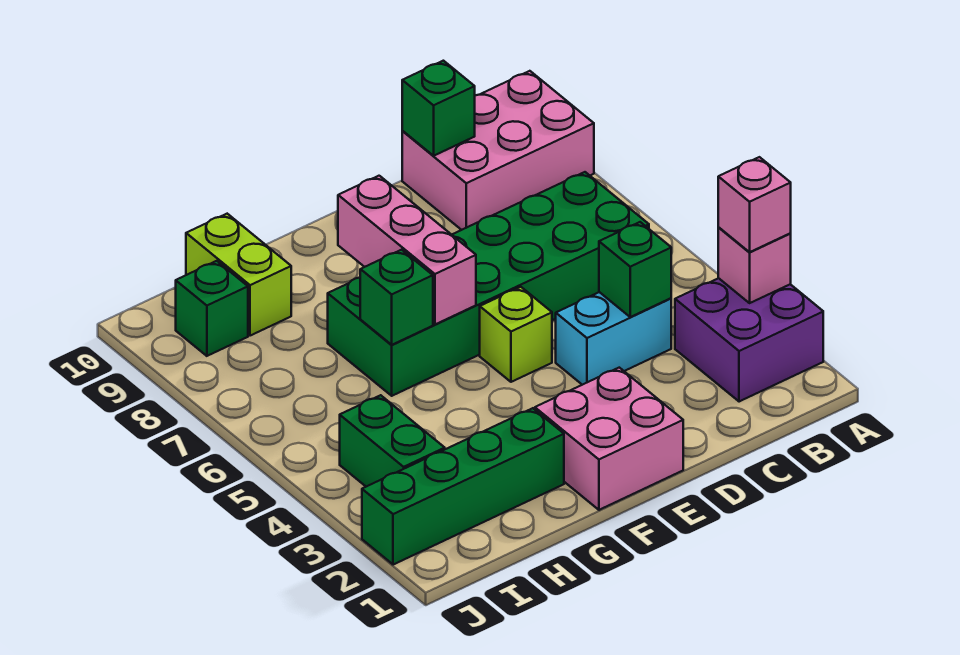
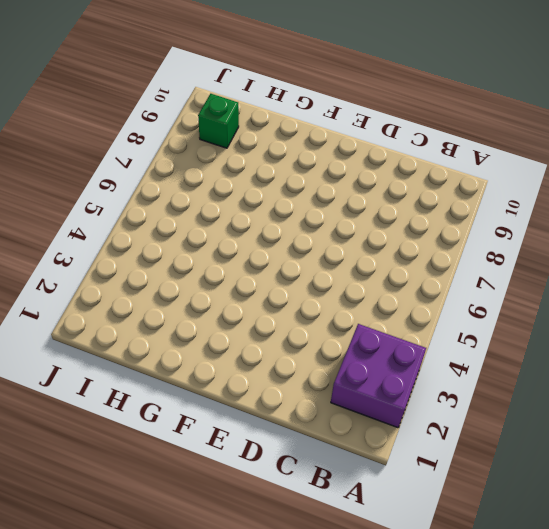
none -> pink 2x3 brick [402,71,594,230]
none -> green 2x6 brick [328,172,649,396]
none -> cyan 1x2 brick [556,292,671,385]

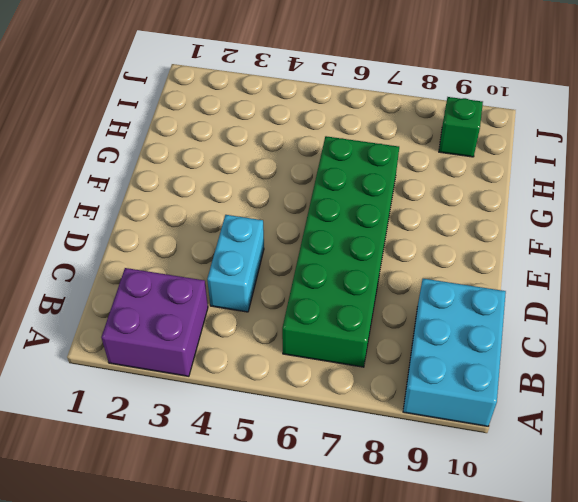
cyan 2x3 brick [403,279,506,426] -> pink 2x3 brick [402,71,594,230]
none -> pink 2x2 brick [535,368,683,510]
none -> lime 1x1 brick [480,287,552,382]
none -> green 1x4 brick [362,408,564,565]

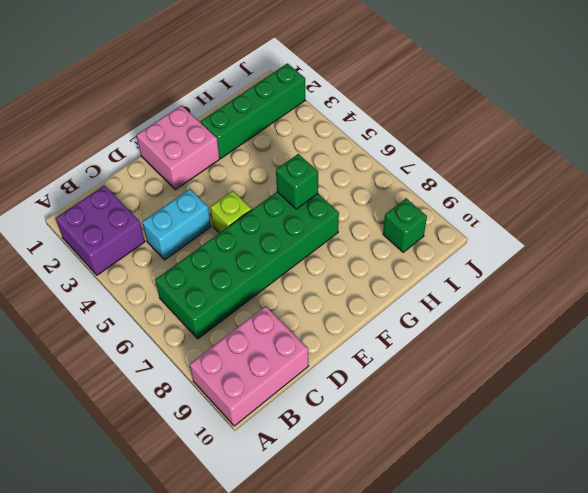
none -> lime 1x2 brick [186,214,291,336]
none -> green 1x2 brick [340,395,445,487]
none -> pink 1x1 brick [718,228,791,303]

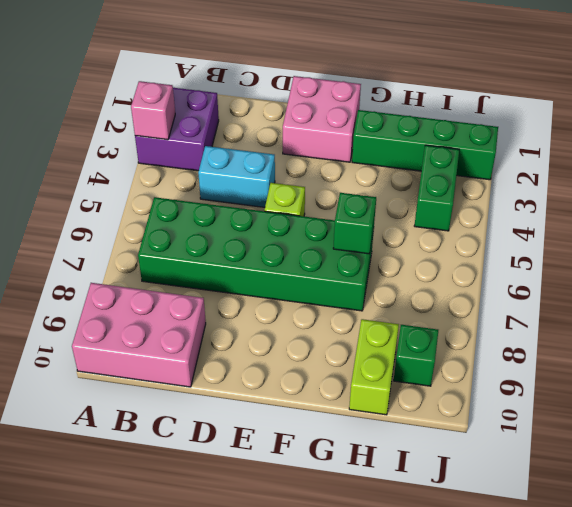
none -> green 1x1 brick [599,222,671,317]
none -> green 1x1 brick [402,61,475,156]
none -> pink 1x3 brick [338,176,476,324]

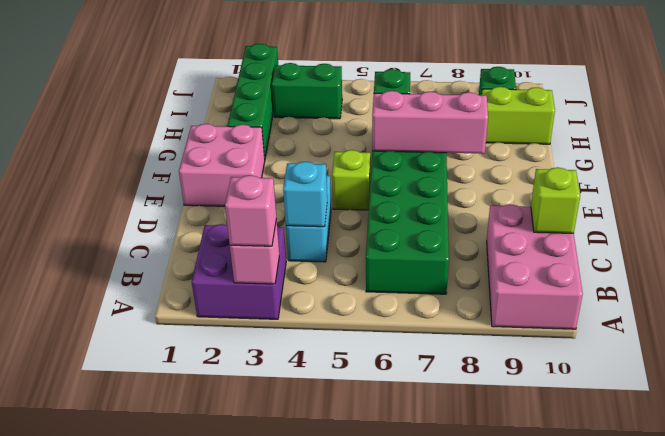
cyan 1x1 brick [283,162,327,227] -> green 1x1 brick [599,222,671,317]
lime 1x1 brick [531,167,580,233] -> green 1x1 brick [402,61,475,156]

